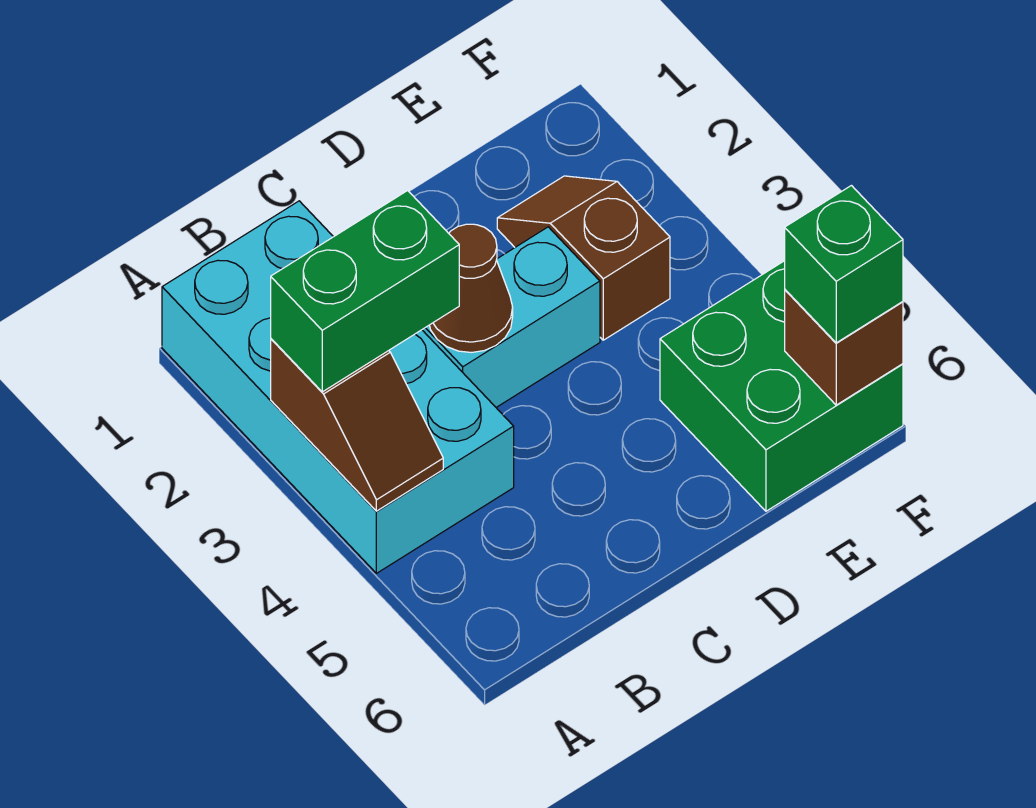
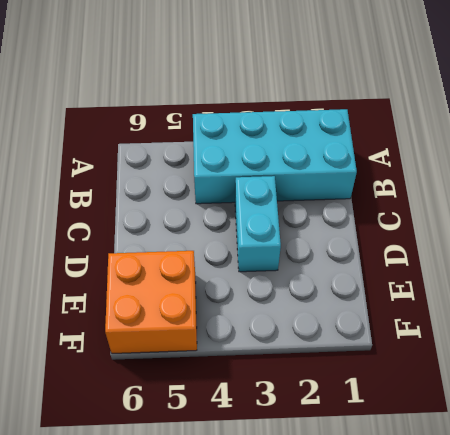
orange 2x2 brick [105,251,197,354] -> green 2x2 brick [660,261,903,511]
none -> brown 1x2 slope [497,176,670,340]
none -> brown 1x2 slope [271,339,443,511]

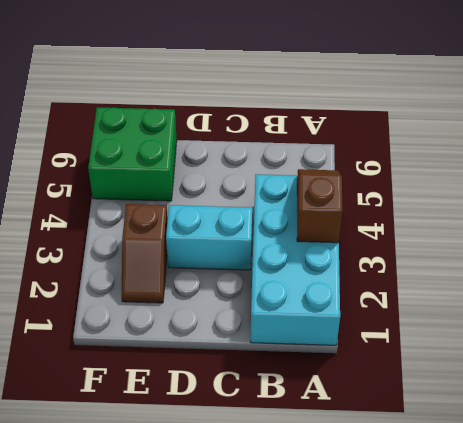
none -> brown 1x1 cone [430,224,513,352]
none -> brown 1x1 brick [785,290,903,405]

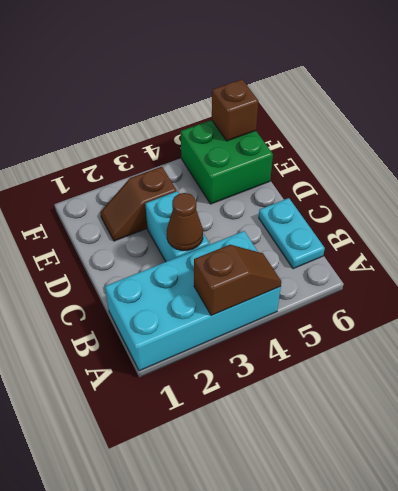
cyan 1x2 plate [259,198,325,269] -> none
none -> green 1x2 brick [271,190,459,392]
none -> green 1x1 brick [785,186,903,343]

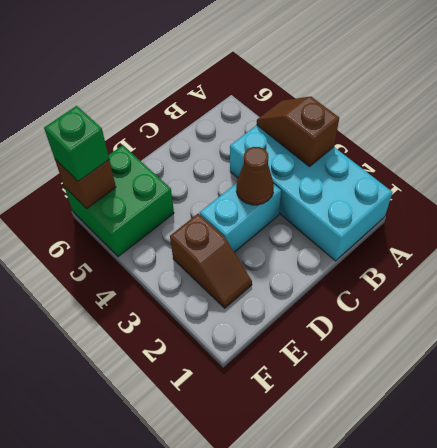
none -> green 1x2 brick [271,190,459,392]

